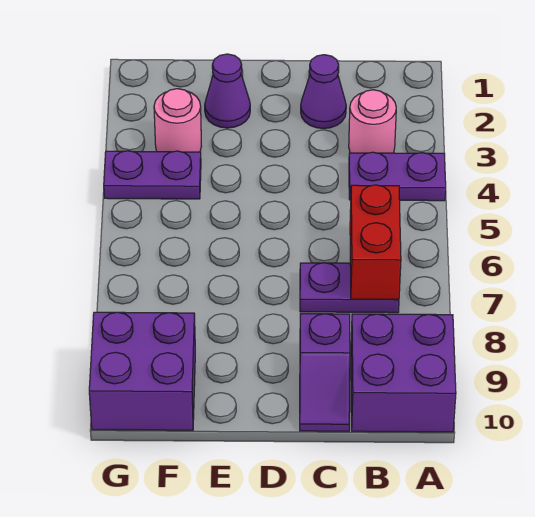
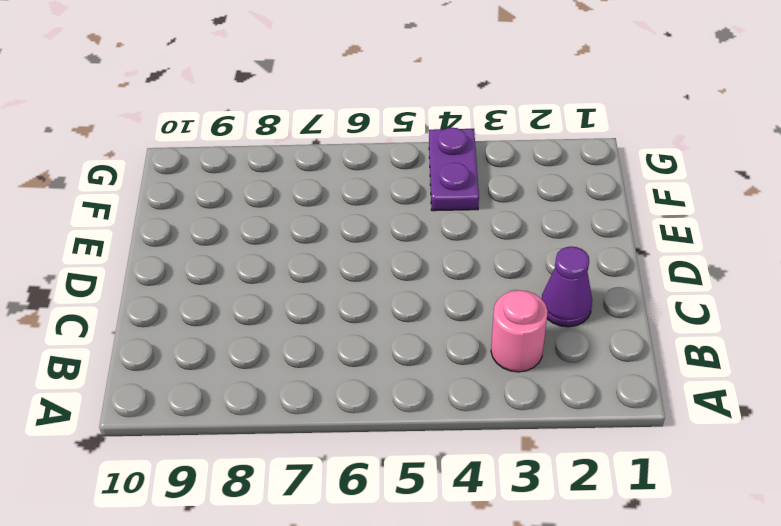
none -> purple 1x2 plate [349,152,446,201]
none -> purple 2x2 brick [351,314,456,432]

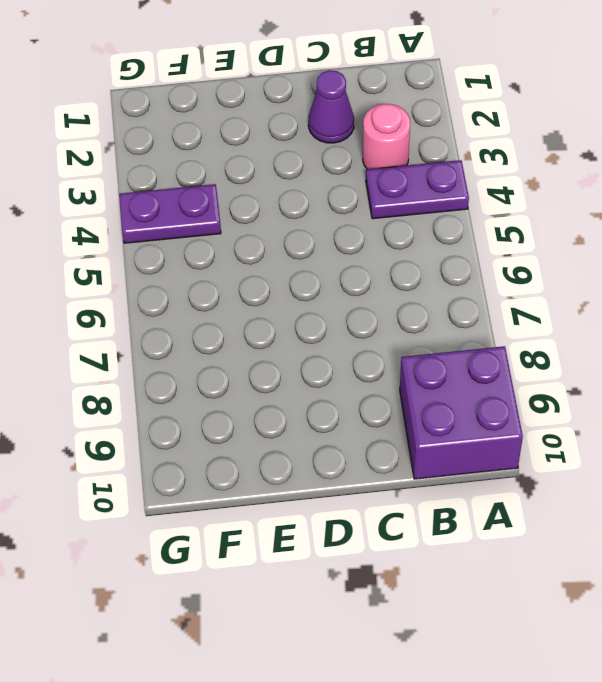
none -> purple 1x2 plate [300,263,399,313]
none -> purple 1x2 slope [300,314,350,431]

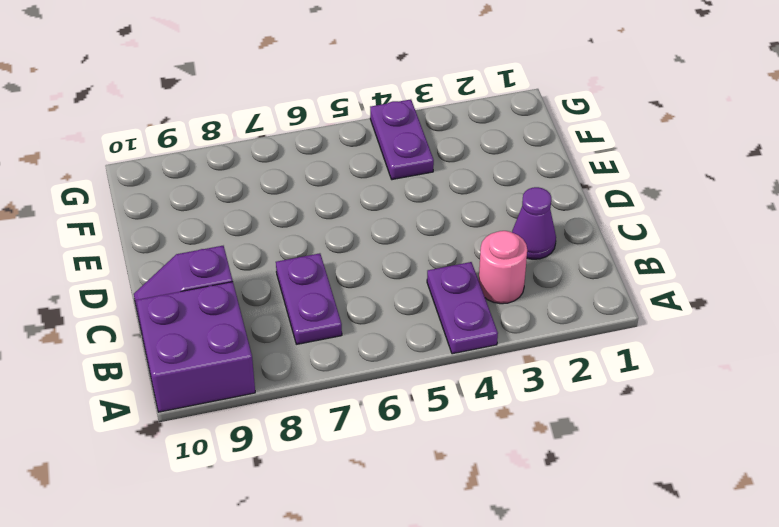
none -> purple 1x1 cone [205,54,250,128]
none -> pink 1x1 round brick [154,89,201,152]

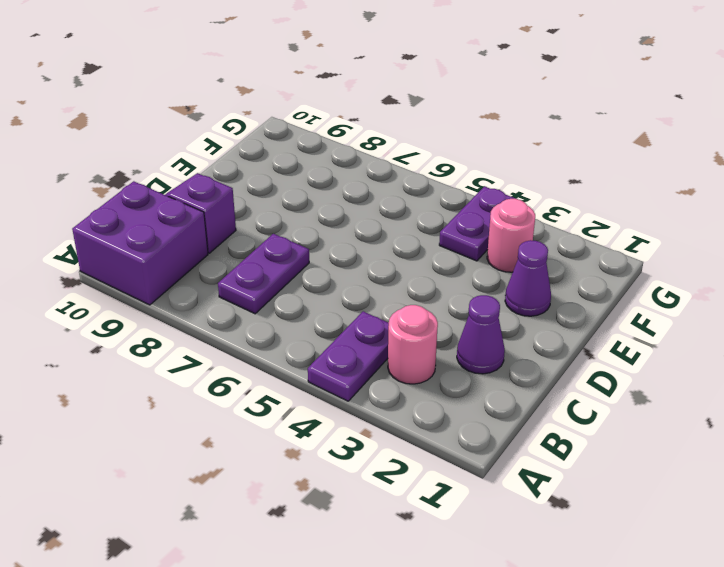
none -> purple 2x2 brick [89,312,195,430]
none -> red 1x2 brick [350,185,401,299]

